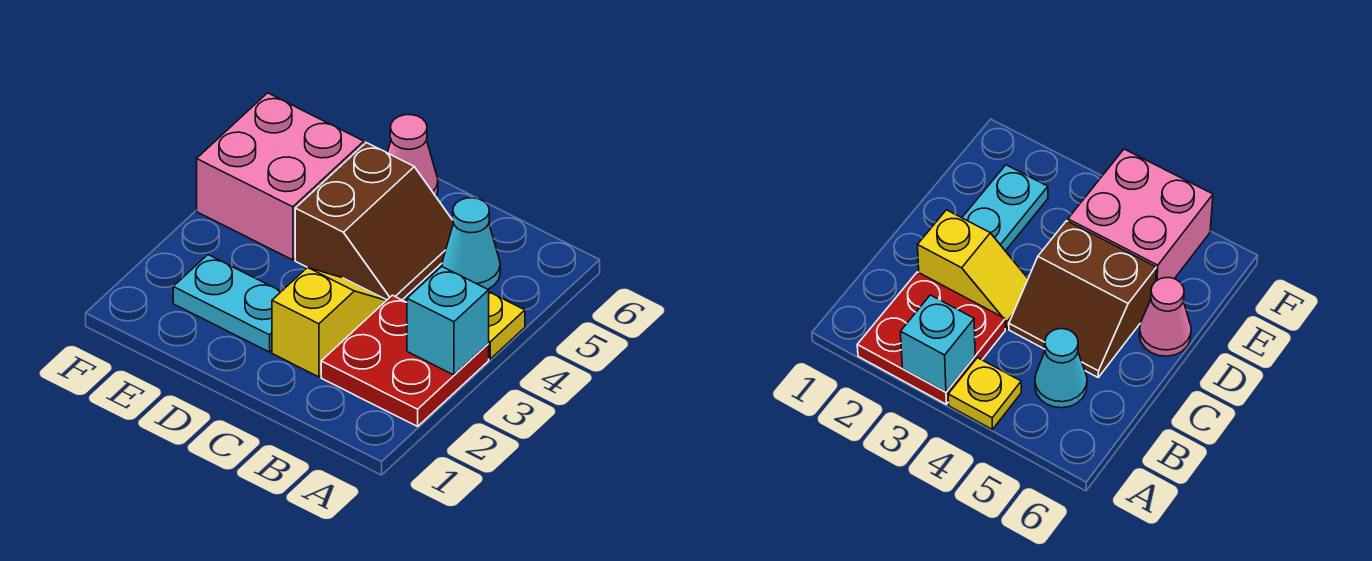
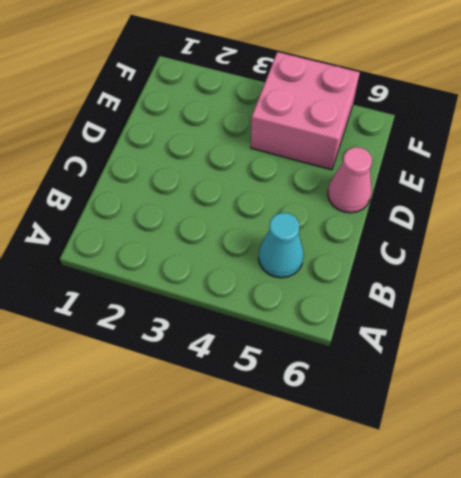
none -> red 2x2 plate [321,295,489,426]
none -> yellow 1x1 plate [488,292,525,359]

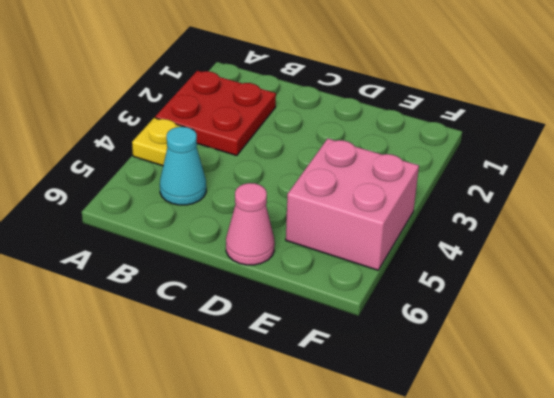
none -> yellow 1x2 slope [272,267,387,377]
none -> brown 2x2 slope [295,143,453,300]

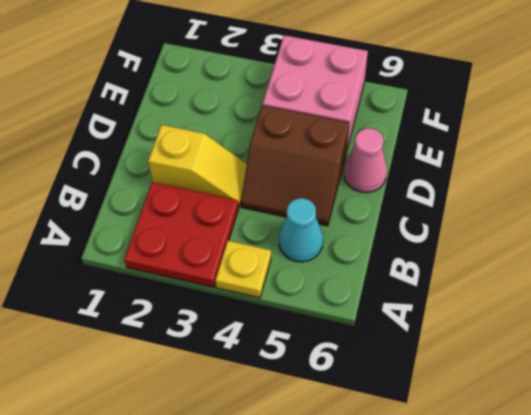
none -> cyan 1x2 plate [173,255,281,352]
none -> cyan 1x1 brick [407,266,489,375]

